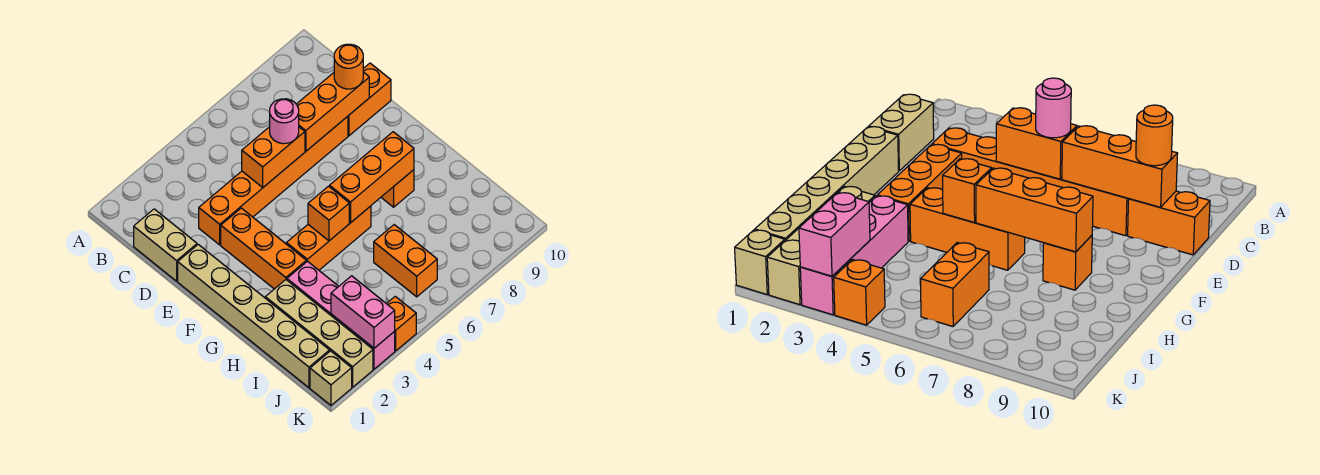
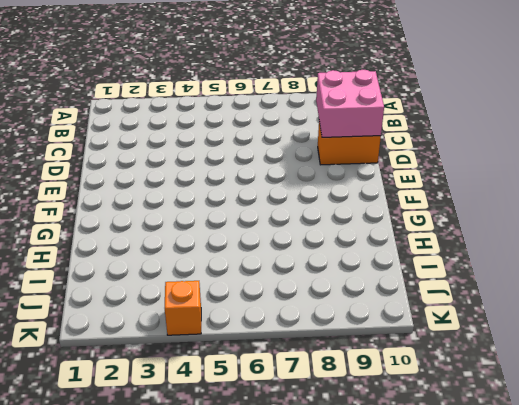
pink 2x2 brick [316,70,384,137] -> orange 1x3 brick [296,72,369,151]
none -> tan 1x2 brick [134,209,197,281]
none -> orange 1x6 brick [199,116,348,245]
none -> tan 1x6 brick [178,245,330,388]

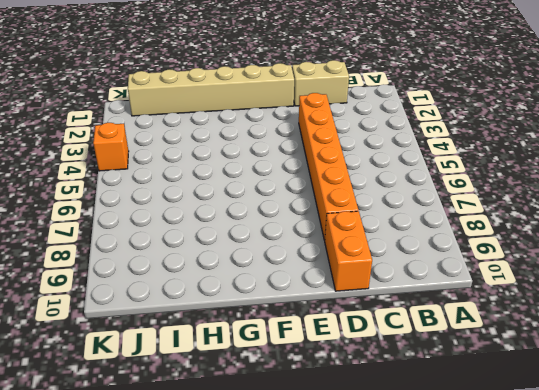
none -> orange 1x3 brick [221,208,306,289]
none -> orange 1x3 brick [286,206,371,270]
none -> orange 1x1 brick [381,170,414,207]

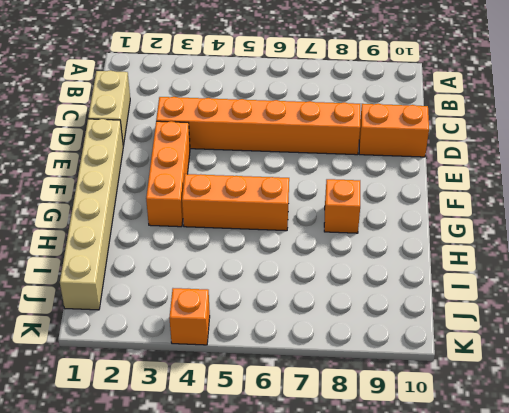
none -> tan 1x4 brick [265,280,373,387]
none -> pink 1x4 brick [287,261,395,369]
none -> orange 1x2 brick [374,225,437,297]

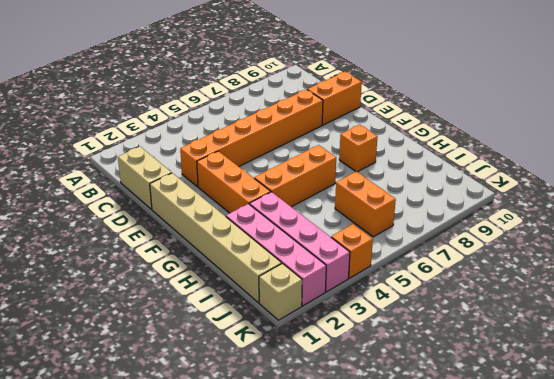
pink 1x4 brick [226,204,326,306] -> tan 1x4 brick [265,280,373,387]
none -> orange 1x2 brick [242,127,305,187]
none -> orange 1x3 brick [296,72,369,151]
none -> orange 1x1 brick [308,186,349,241]

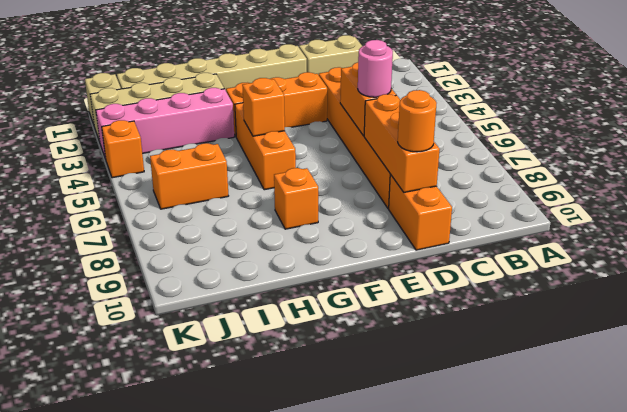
none -> orange 1x3 brick [330,132,414,223]
none -> pink 1x2 brick [331,276,395,348]

